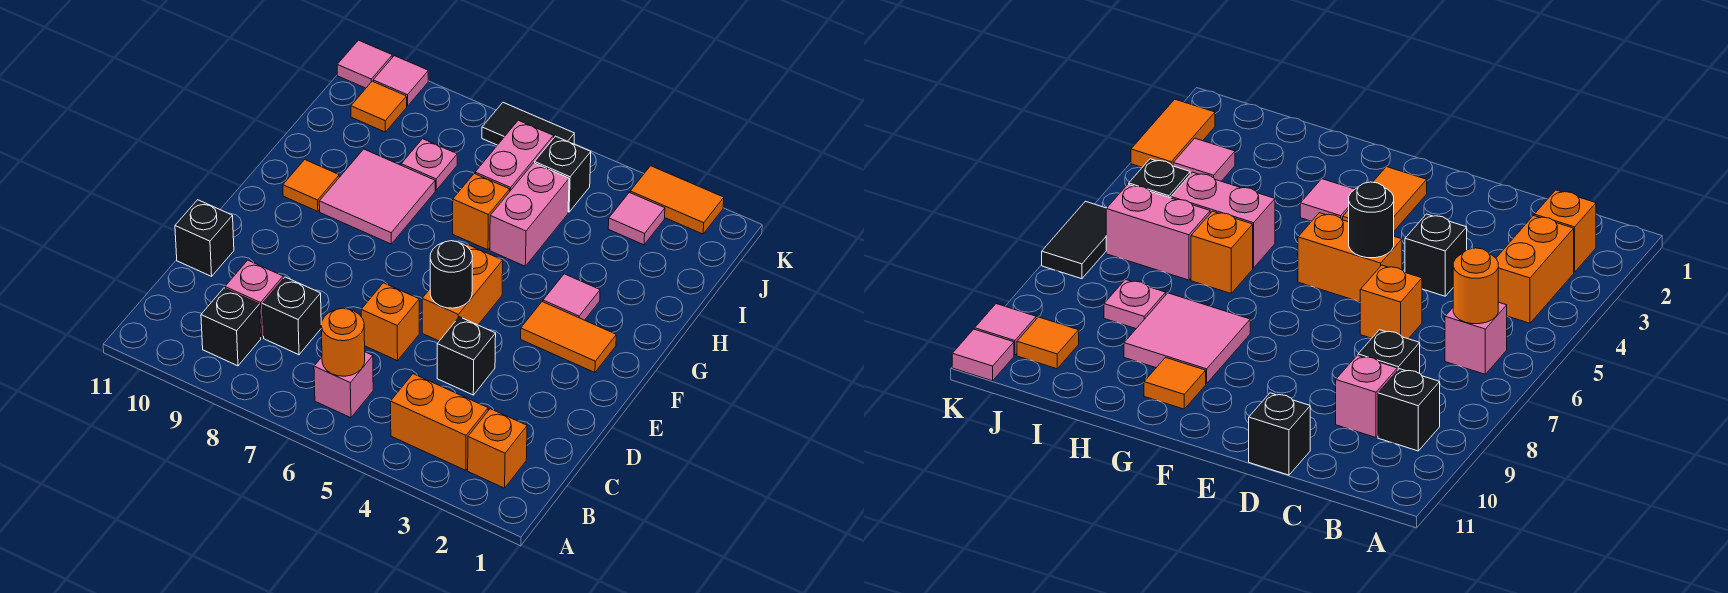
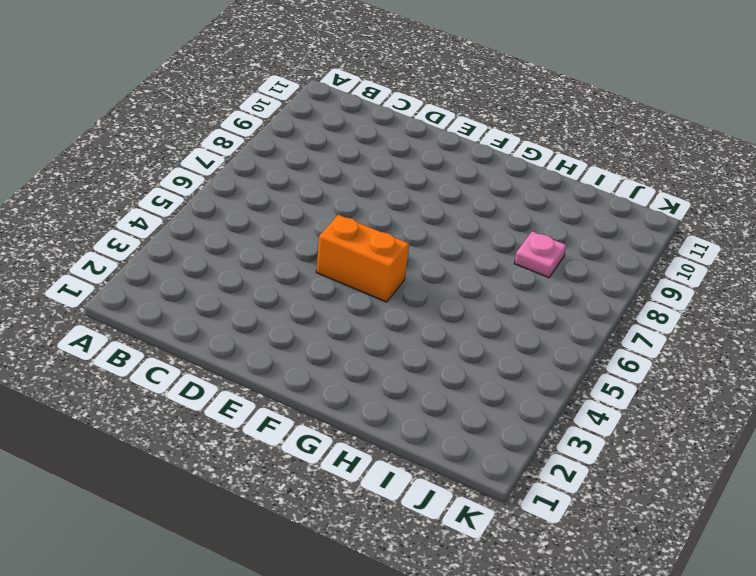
none -> orange 1x1 brick [468,409,527,488]
none -> orange 1x2 brick [391,374,488,470]
none -> pink 1x1 brick [314,352,373,418]

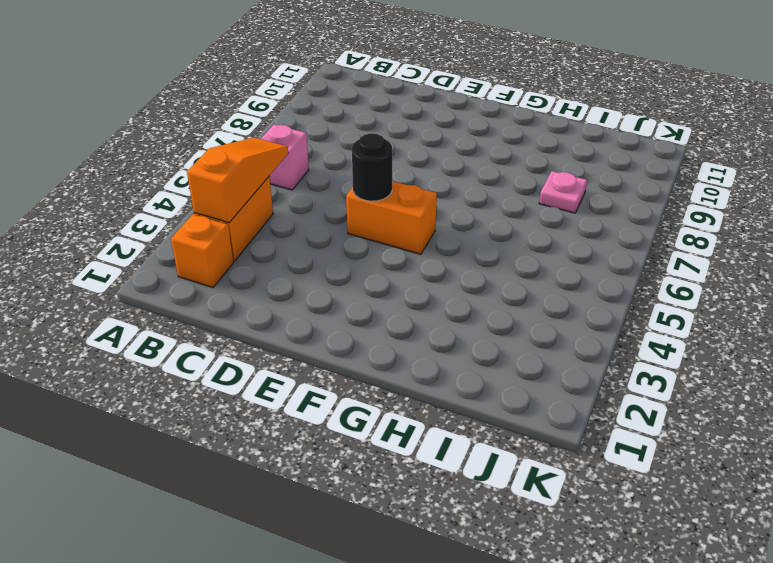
orange 1x3 slope [187,138,288,223] -> none
none -> black 1x1 brick [201,288,261,366]
none -> black 1x1 brick [262,277,321,355]
none -> pink 1x1 brick [225,260,283,338]

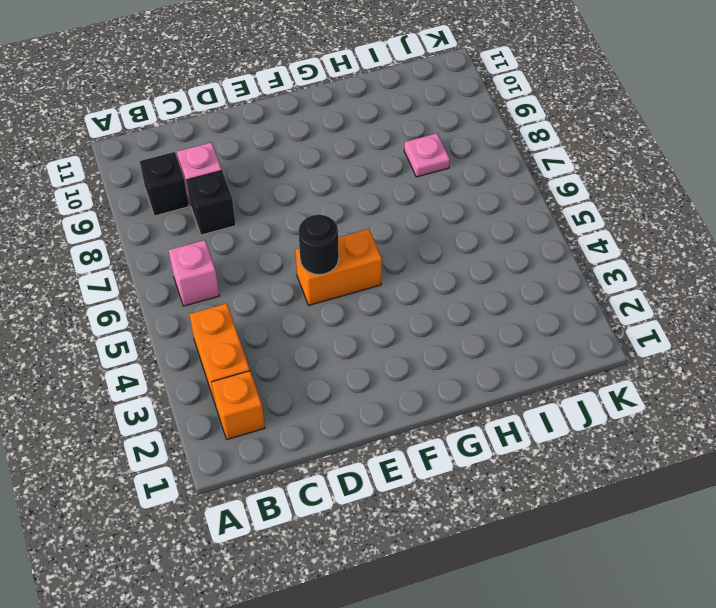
none -> black 1x1 brick [437,317,496,395]
none -> orange 1x1 brick [361,283,419,361]
none -> black 1x1 brick [175,200,234,276]

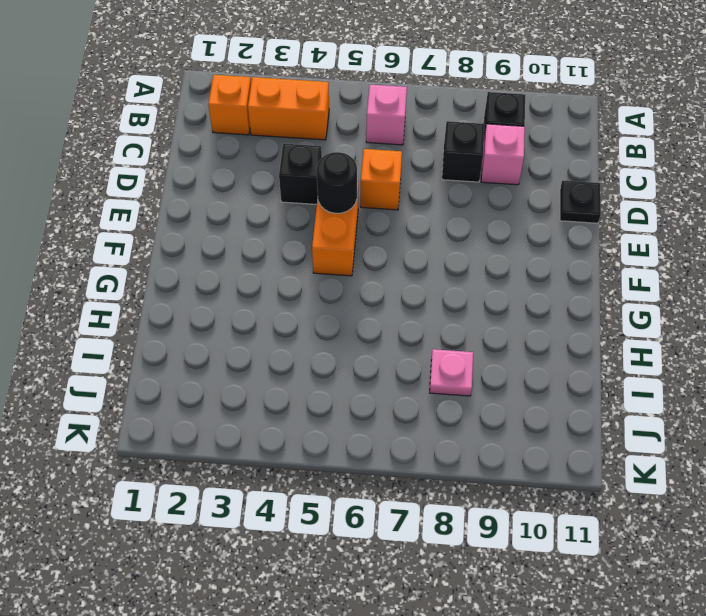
black 1x1 plate [560,180,601,223] -> black 1x1 brick [175,200,234,276]
none -> orange 1x2 tile [521,302,616,373]
none -> pink 1x1 tile [543,274,600,320]
none -> pink 2x2 tile [319,149,435,244]

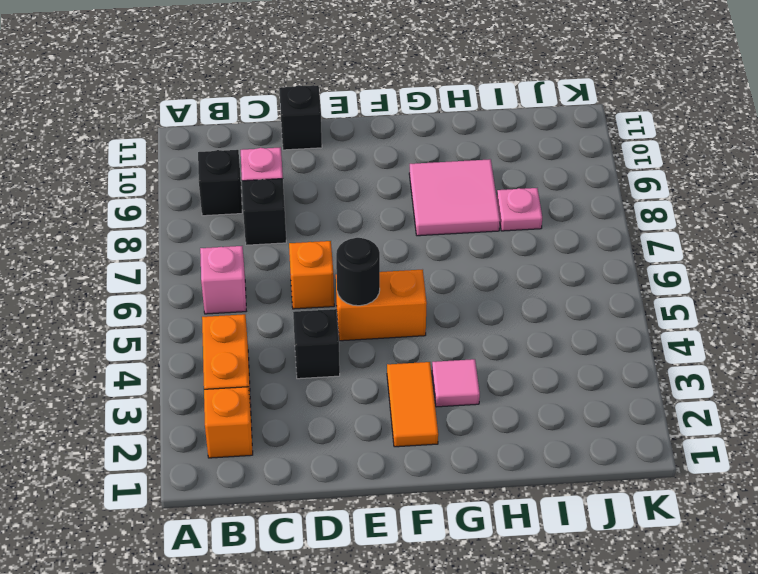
none -> orange 1x1 tile [283,160,339,211]
none -> pink 1x2 brick [490,163,569,266]
none -> orange 1x1 brick [453,174,510,250]

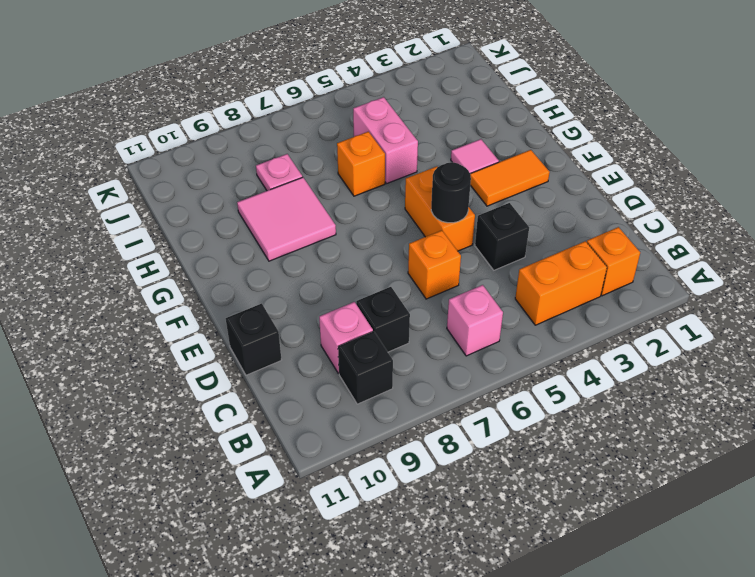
none -> orange 1x1 tile [283,160,339,211]
none -> pink 1x2 brick [475,120,554,191]
none -> pink 1x1 tile [608,192,665,245]

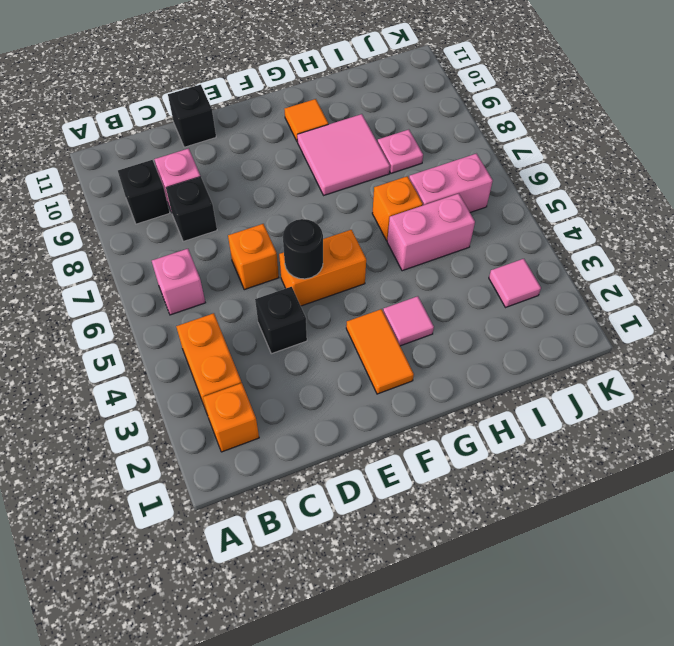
none -> black 1x1 brick [535,136,591,212]
none -> orange 1x1 tile [351,81,407,132]
none -> orange 1x2 tile [630,166,724,234]

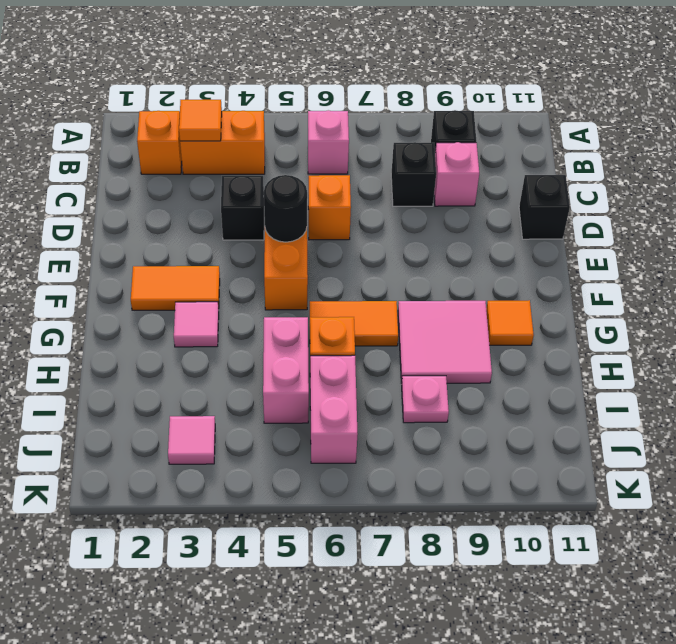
orange 1x1 tile [179,100,222,141] -> orange 1x1 tile moved to [351,81,407,132]
orange 1x2 tile [310,301,398,346] -> orange 1x2 tile moved to [630,166,724,234]
none -> black 1x1 brick [535,136,591,212]
none -> black 1x2 tile [482,103,574,145]
none -> pink 1x1 tile [373,56,428,106]

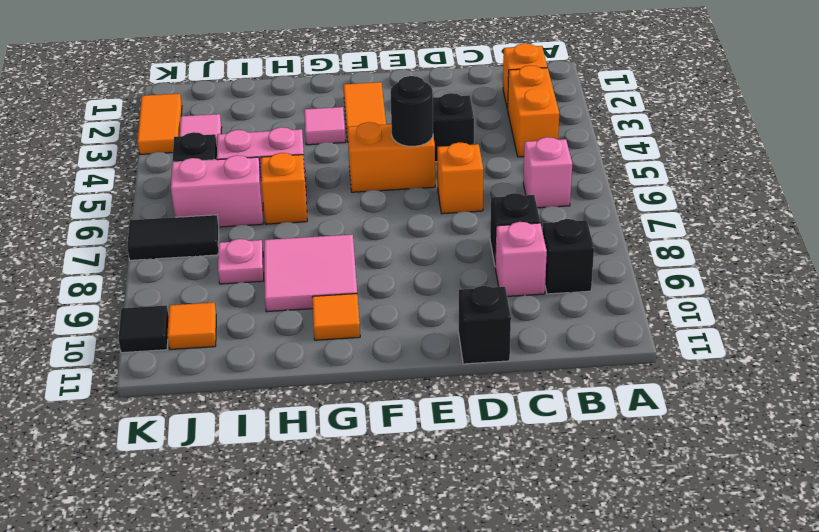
black 1x2 tile [127,215,219,260] -> black 1x2 tile turned to [482,103,574,145]
black 1x1 tile [118,305,169,353] -> pink 1x1 tile [373,56,428,106]
none -> pink 1x1 tile [337,40,392,88]
none -> orange 1x1 round brick [321,308,365,376]

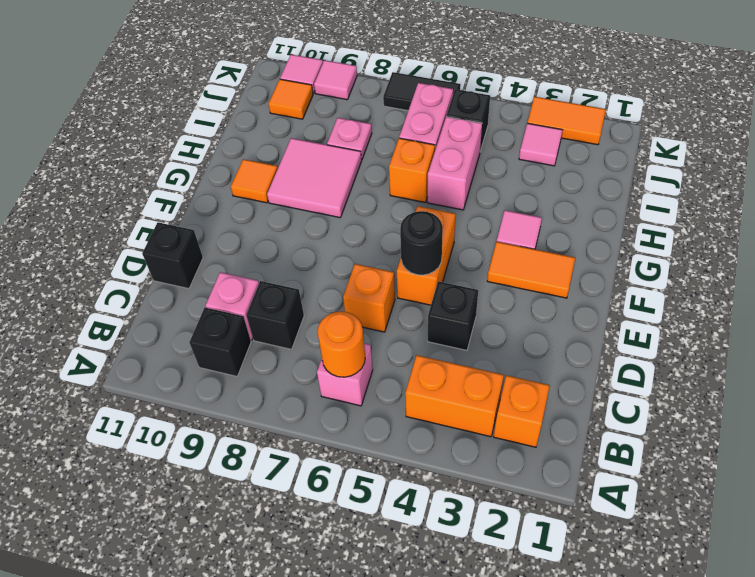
pink 1x1 tile [314,60,357,100] -> pink 1x1 tile moved to [337,40,392,88]

